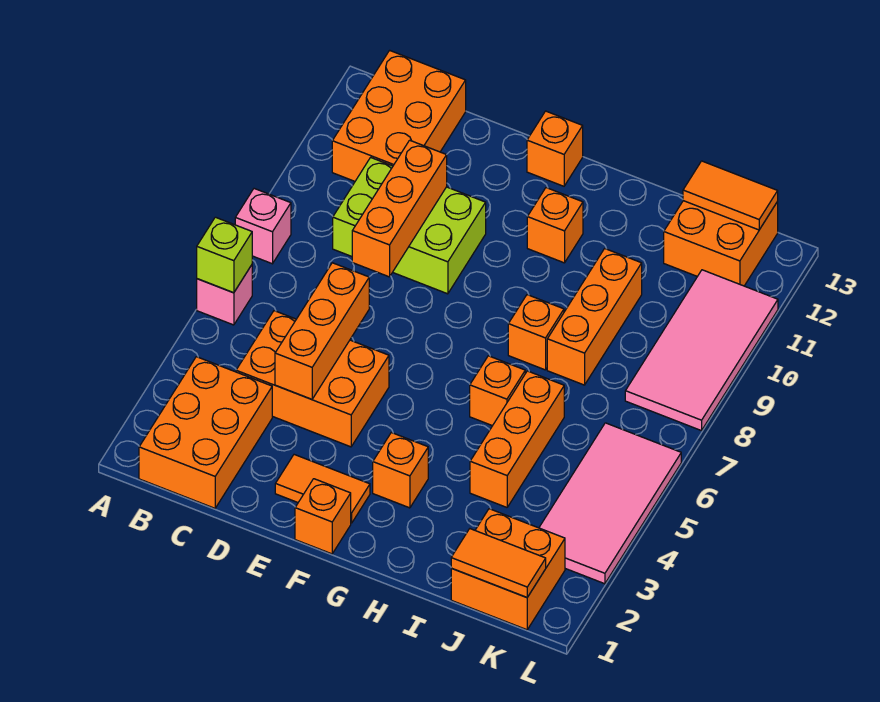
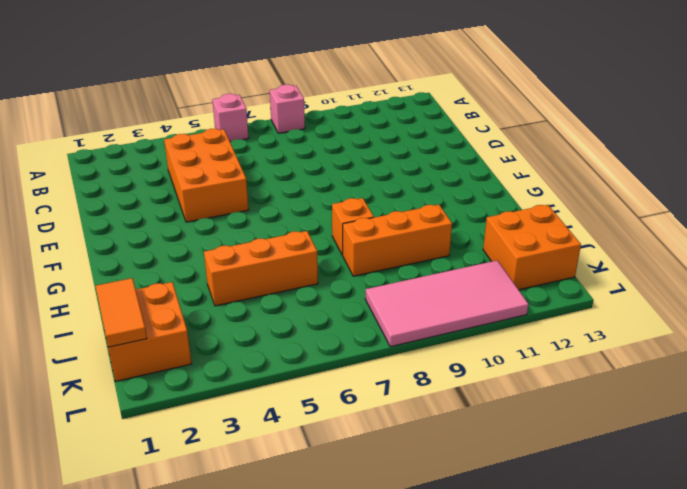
none -> orange 2x3 brick [139,357,272,508]
none -> orange 2x3 brick [332,50,466,181]
none -> lime 2x3 brick [333,157,486,294]

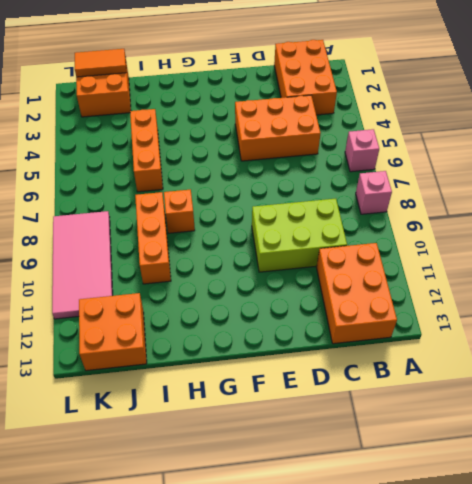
none -> orange 1x2 tile [275,455,370,523]
none -> orange 1x1 brick [295,479,351,554]
none -> orange 1x1 brick [527,111,583,186]

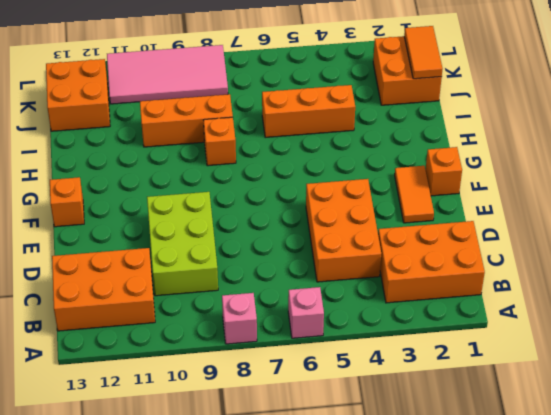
none -> orange 1x1 brick [373,433,428,508]
none -> orange 1x1 brick [527,188,583,263]
none -> orange 1x1 brick [470,356,525,426]

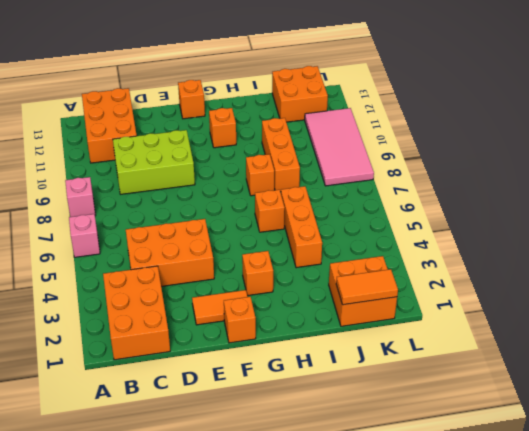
none -> pink 2x4 tile [539,423,681,584]
none -> lime 1x1 brick [197,217,252,293]
none -> orange 1x3 brick [275,263,369,399]

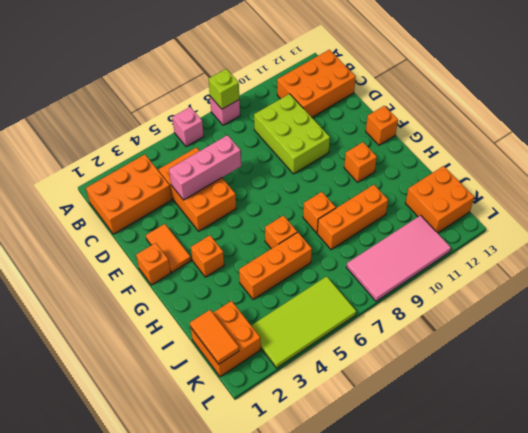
lime 1x1 brick [208,69,239,109] -> lime 1x1 brick moved to [197,217,252,293]
pink 1x3 brick [169,135,241,200] -> orange 1x3 brick [275,263,369,399]
lime 2x4 tile [251,276,356,368] -> pink 2x4 tile [539,423,681,584]
none -> orange 1x3 brick [352,140,447,277]
none -> orange 1x2 tile [683,161,778,230]

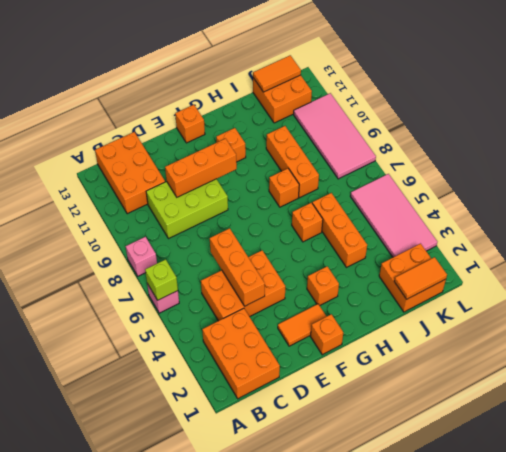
orange 1x3 brick [165,139,237,197] -> orange 1x3 brick turned to [352,140,447,277]

